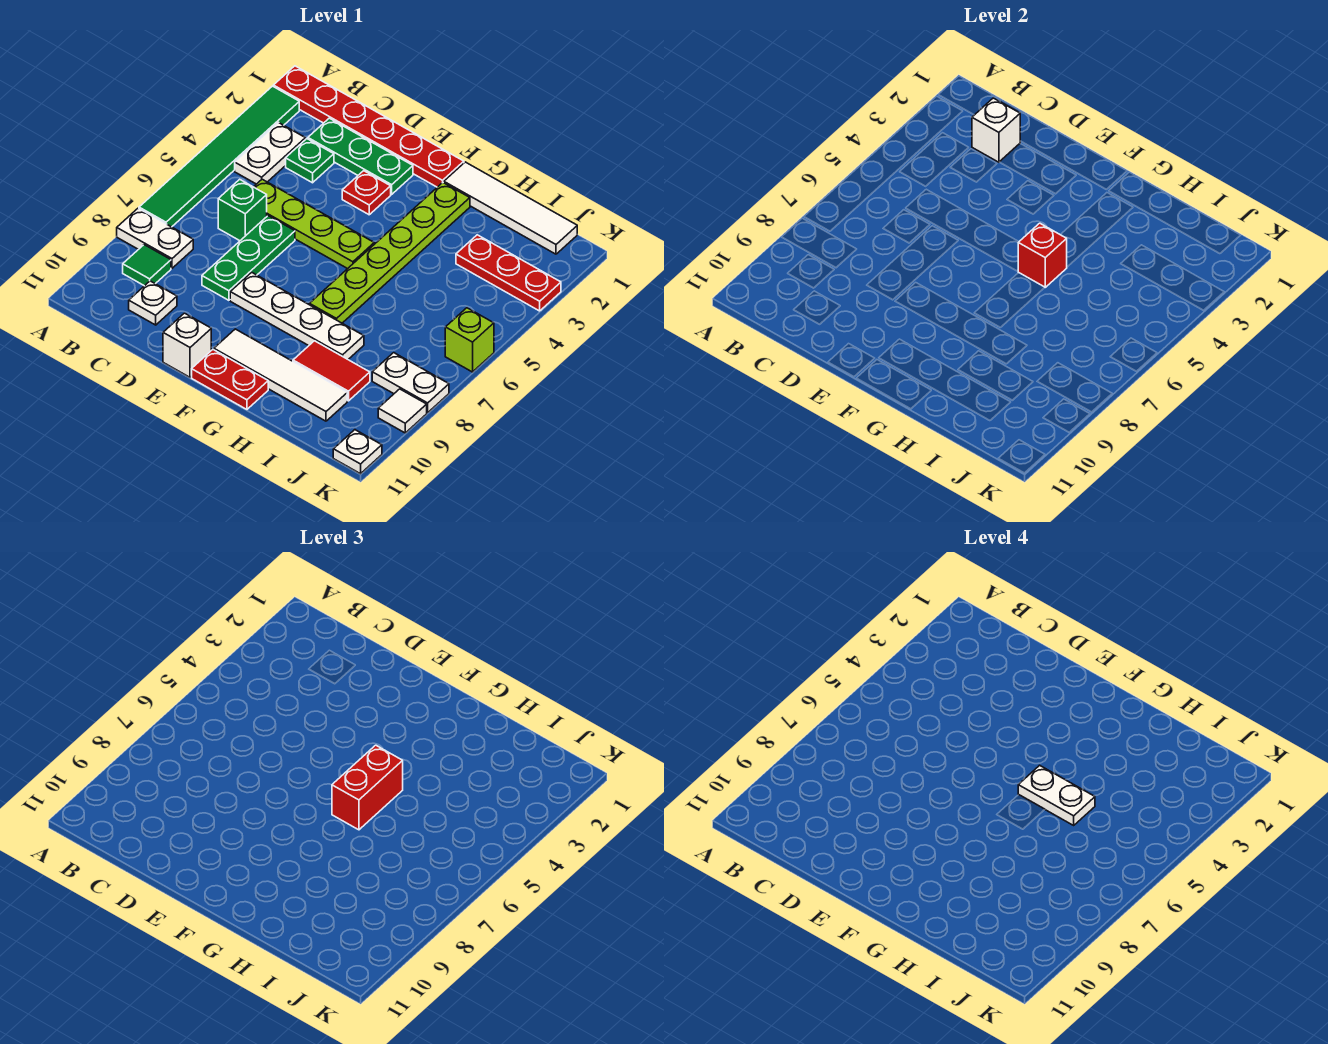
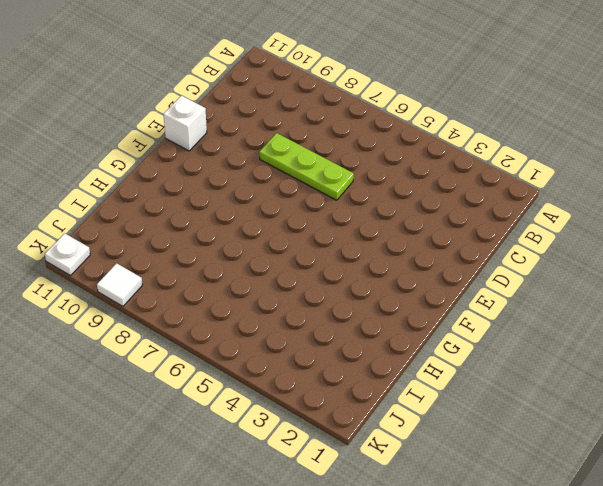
lime 1x3 plate [259,133,354,200] -> green 1x3 plate [202,216,295,300]
none -> red 1x6 plate [274,66,464,187]
none -> green 1x6 tile [139,86,299,227]
none -> white 1x2 plate [117,208,193,268]

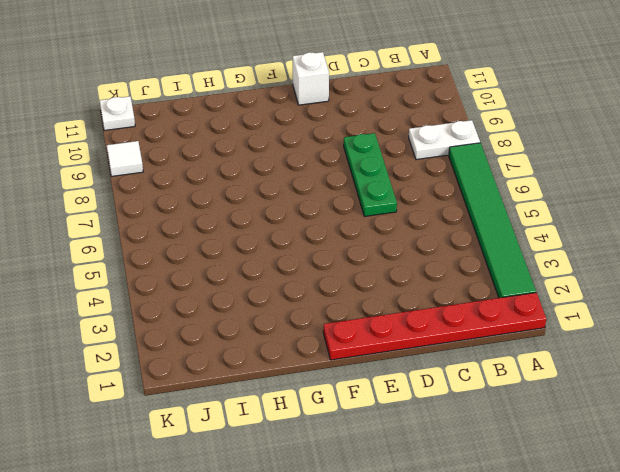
none -> white 1x2 plate [235,123,305,184]
none -> green 1x1 tile [123,245,171,286]
none -> green 1x3 plate [308,118,413,194]

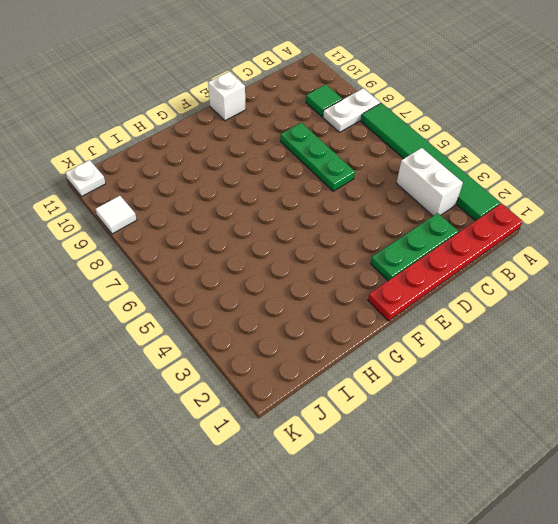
white 1x2 brick [397,148,463,216] -> white 1x2 plate [235,123,305,184]
none -> green 1x1 plate [286,139,334,183]
none -> lime 1x4 plate [254,179,374,269]
none -> green 1x1 brick [218,179,267,241]

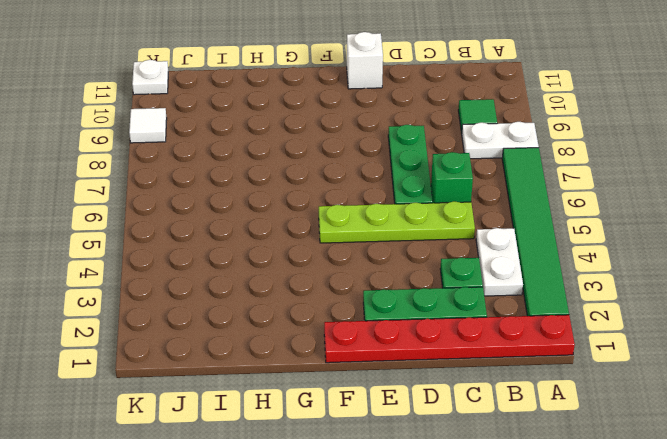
none -> white 1x1 plate [129,281,177,325]
none -> red 1x1 plate [342,171,391,215]
none -> white 1x4 plate [230,272,364,359]

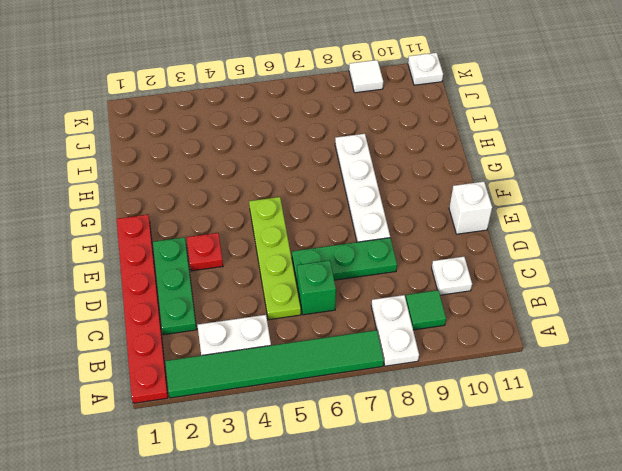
none -> green 1x1 plate [286,139,334,183]
none -> white 1x4 tile [214,329,347,421]
none -> red 1x2 plate [192,350,268,409]

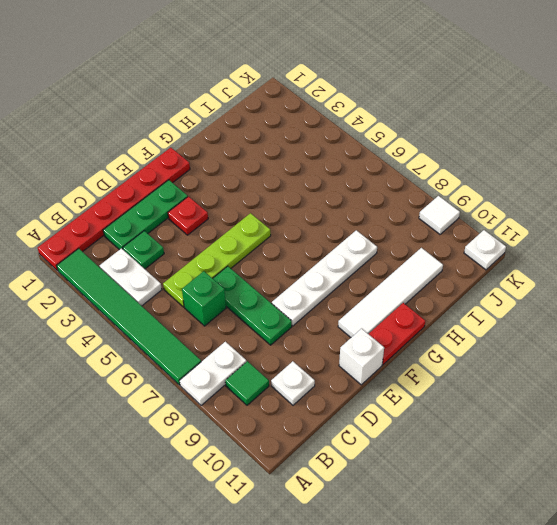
none -> white 1x4 tile [444,162,577,254]
none -> lime 1x6 plate [309,183,470,323]
none -> red 1x2 tile [293,341,370,401]

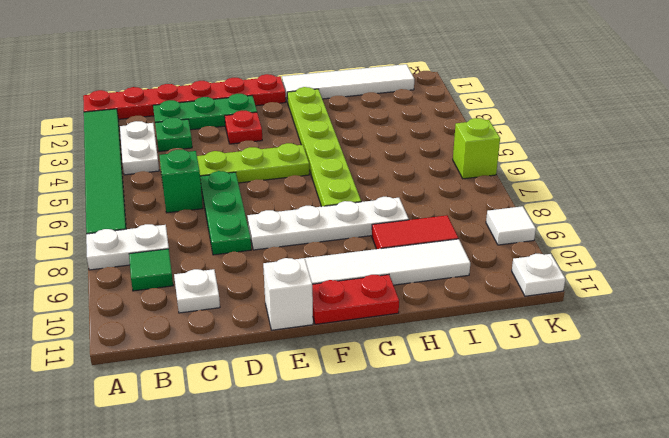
none -> red 1x3 plate [456,235,561,311]
none -> white 1x2 plate [372,353,449,413]
none -> white 1x1 brick [972,98,1020,162]

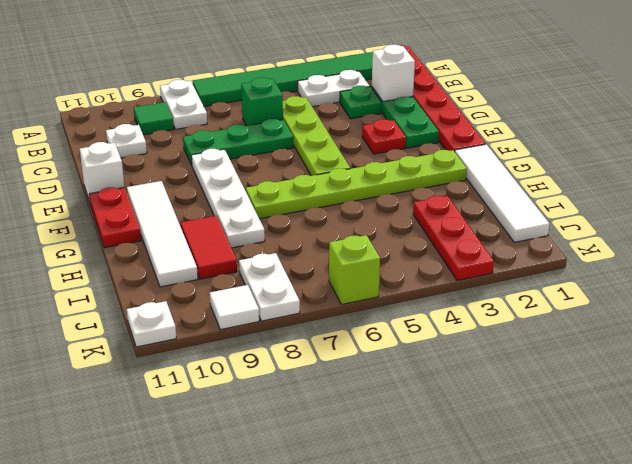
none -> red 1x1 brick [1018,223,1067,287]
none -> red 1x2 brick [332,745,403,830]
none -> white 1x2 plate [1018,765,1095,825]

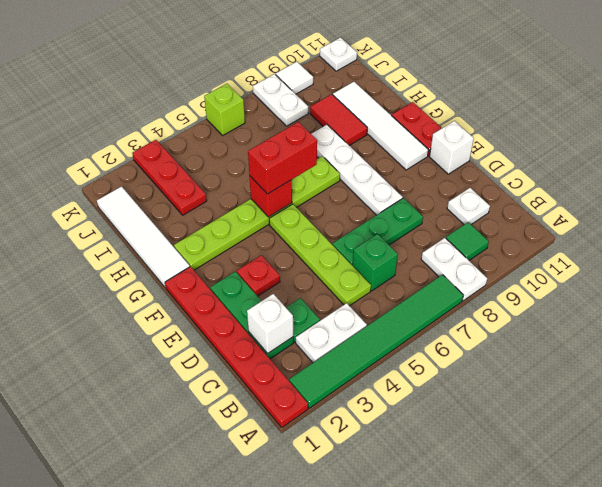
none -> white 1x2 plate [1018,765,1095,825]

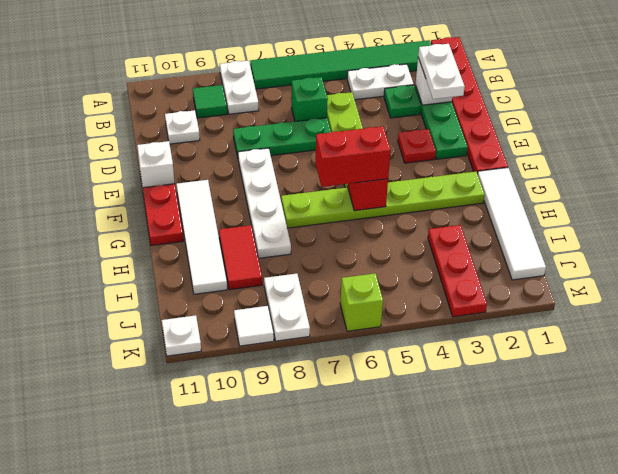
white 1x2 plate [418,44,465,99] -> white 1x2 plate moved to [1018,765,1095,825]

